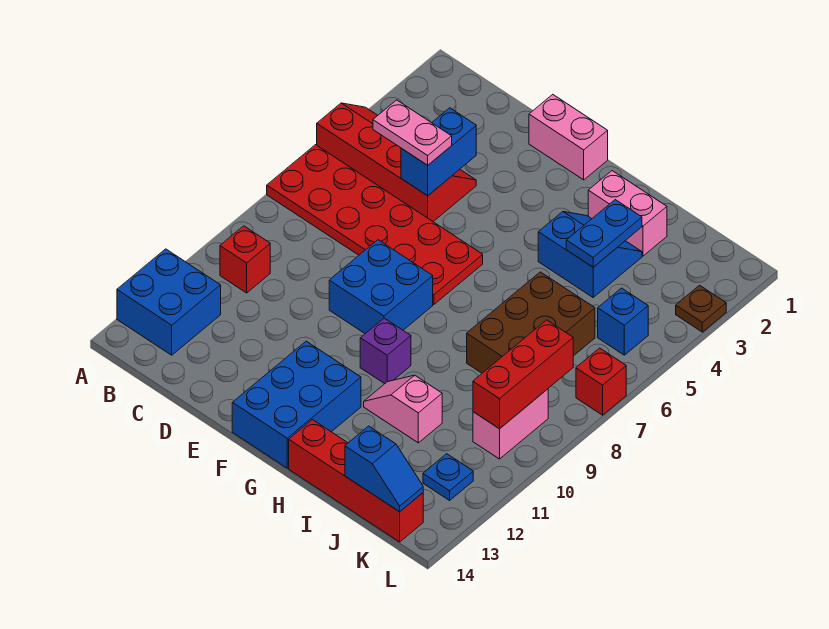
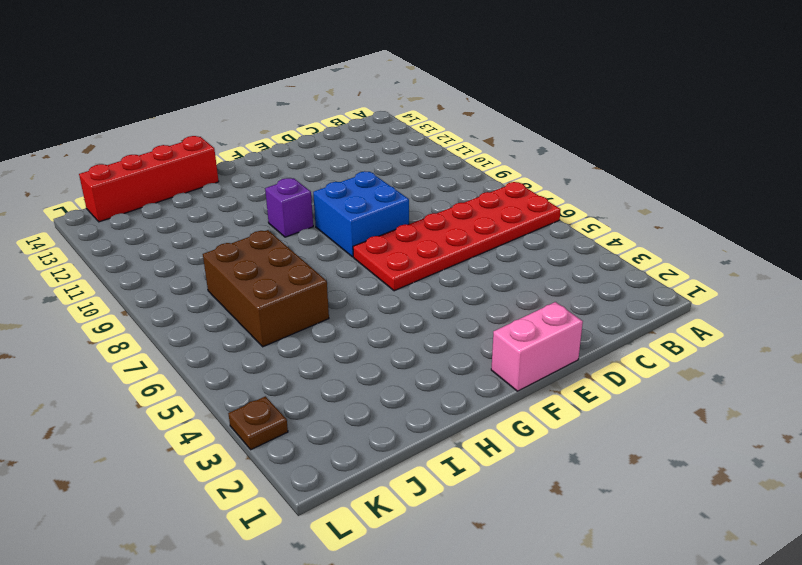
none -> red 2x4 slope [317,103,476,221]
none -> blue 2x2 brick [117,249,221,355]
none -> red 1x1 brick [220,226,270,293]

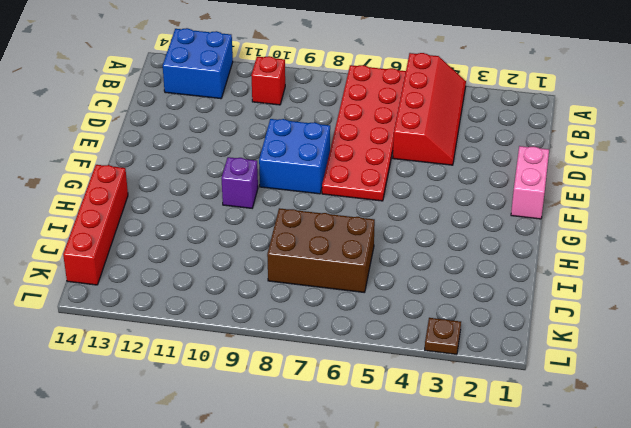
none -> blue 2x3 brick [232,341,361,468]
none -> pink 1x2 brick [588,171,667,256]
none -> blue 2x2 slope [538,212,642,297]

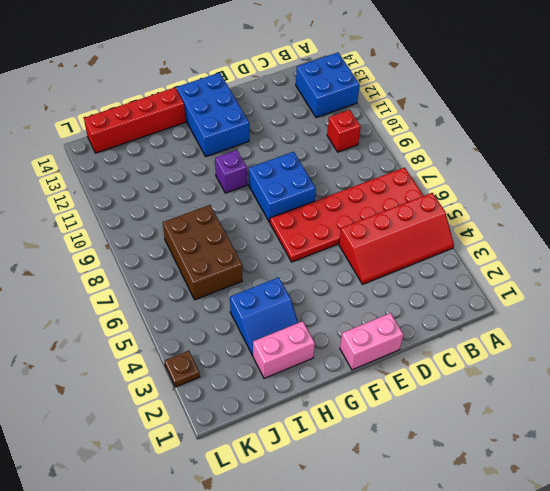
none -> pink 1x2 slope [364,375,442,443]
none -> blue 1x1 brick [598,288,648,355]
none -> pink 1x2 brick [473,389,548,459]

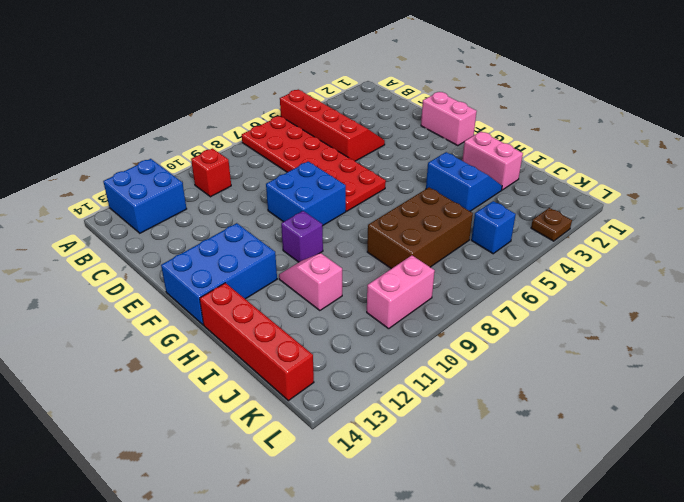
none -> blue 1x1 plate [423,454,473,500]
none -> red 1x1 brick [576,348,626,415]
none -> blue 1x2 brick [401,108,476,196]

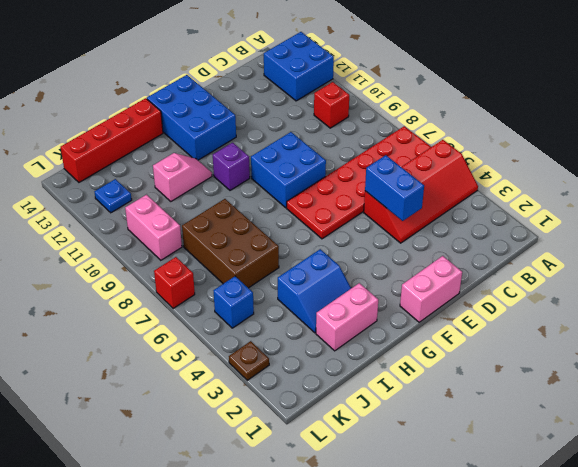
none -> blue 1x2 plate [566,200,642,267]
none -> blue 1x2 slope [345,426,423,512]
none -> red 1x3 brick [473,320,573,429]

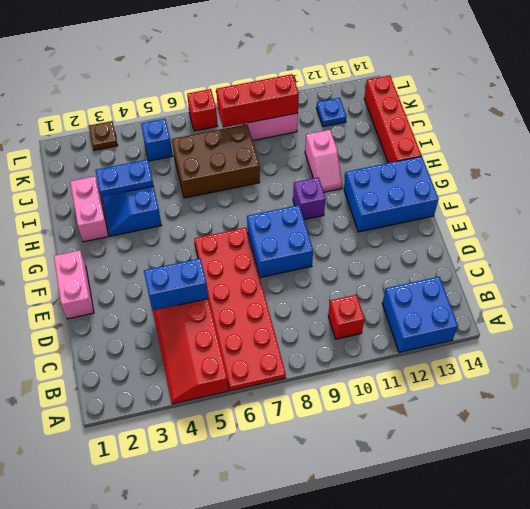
none -> blue 1x2 slope [345,426,423,512]
none -> pink 1x2 plate [373,100,452,165]

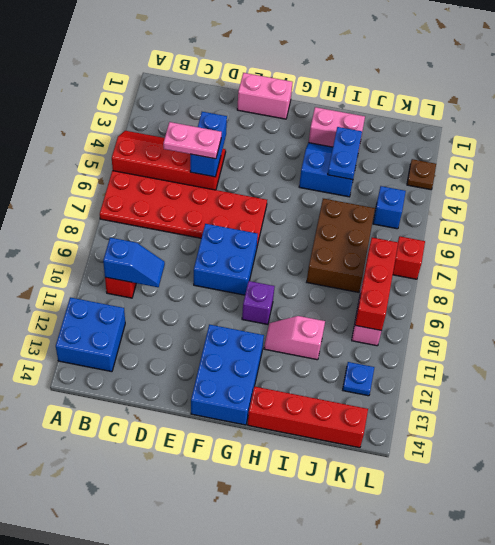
blue 1x2 slope [103,238,165,287] -> blue 1x2 slope moved to [345,426,423,512]

